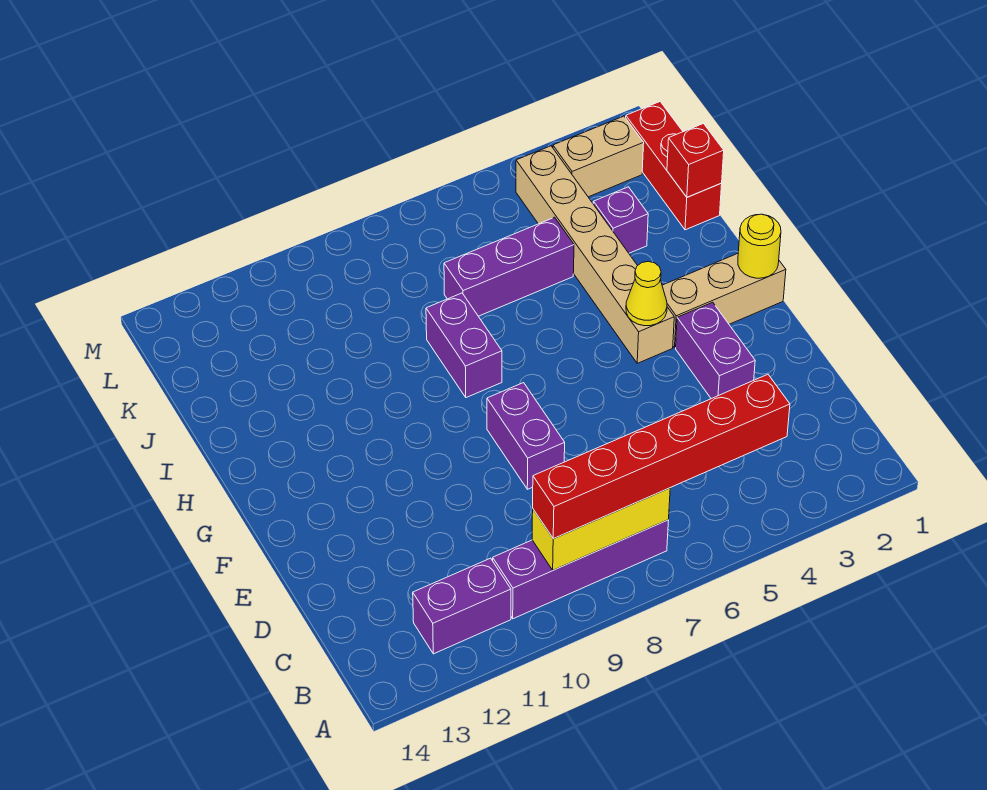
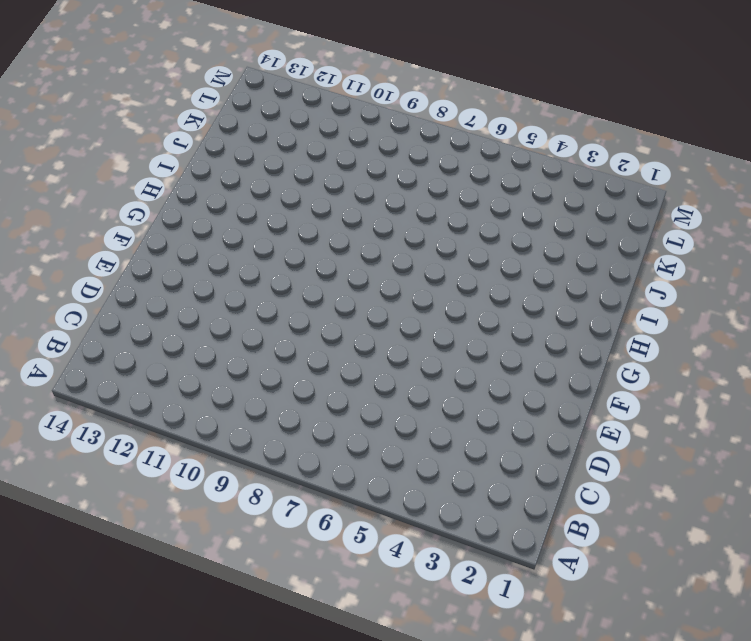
none -> purple 1x4 brick [493,520,669,619]
none -> purple 1x2 brick [413,558,511,654]
none -> purple 1x2 brick [676,302,755,399]

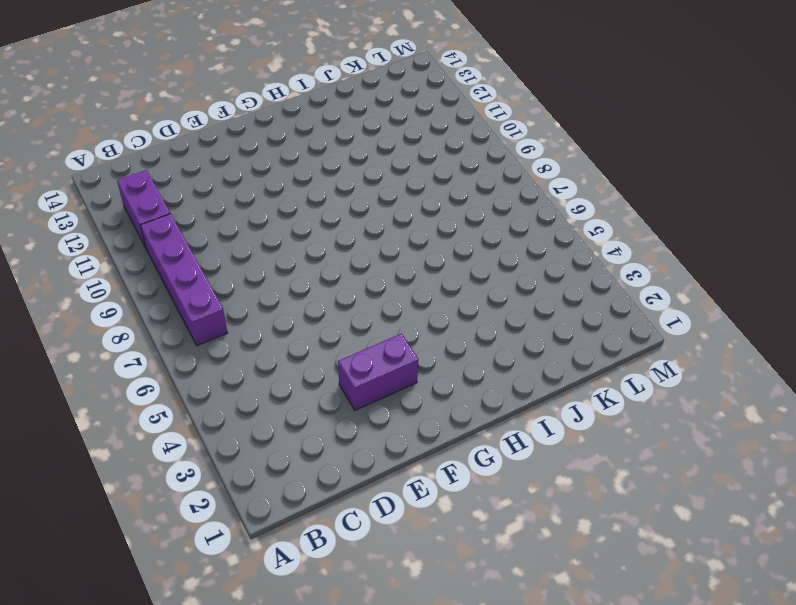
none -> purple 1x2 brick [487,383,565,489]
none -> tan 1x3 brick [662,254,786,347]
none -> tan 1x6 brick [516,146,674,363]

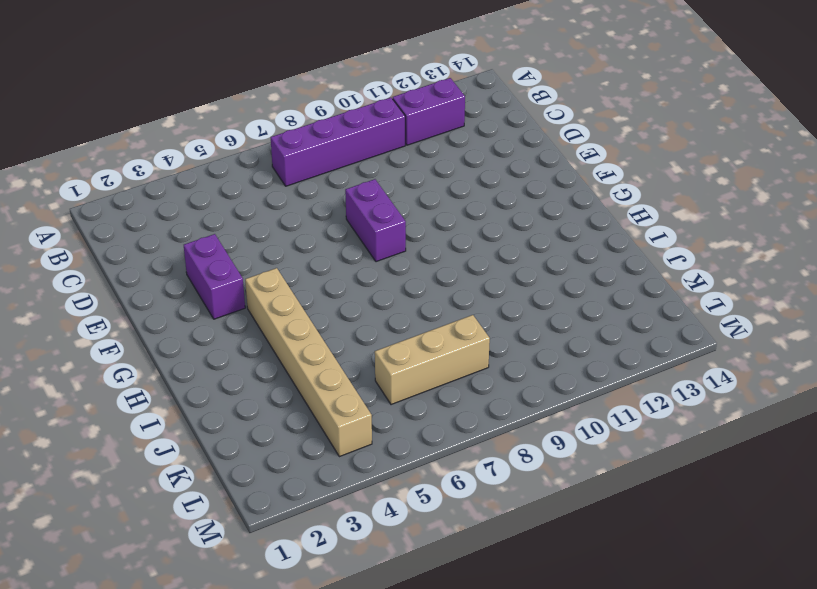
tan 1x3 brick [375,315,490,405] -> tan 1x3 brick moved to [662,254,786,347]
none -> purple 1x2 brick [426,293,502,398]
none -> red 1x3 brick [626,102,722,230]
none -> purple 1x1 brick [593,187,648,253]

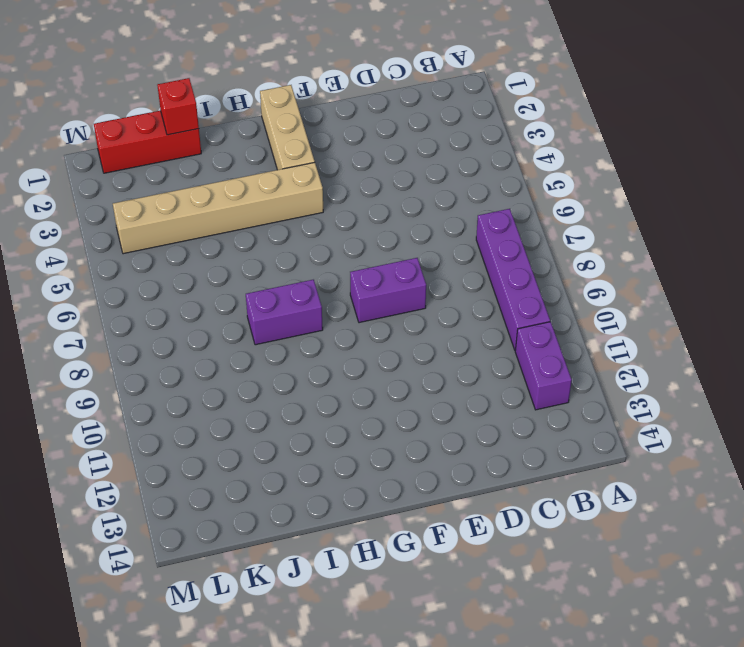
none -> purple 1x2 brick [676,302,755,399]
none -> purple 1x1 brick [593,187,648,253]
none -> purple 1x3 brick [444,217,574,316]

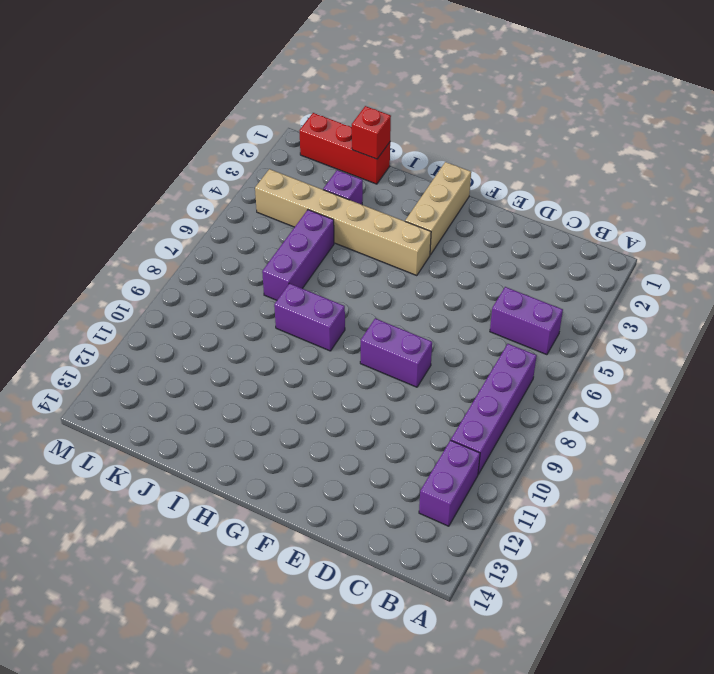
purple 1x2 brick [490,287,563,355] -> purple 1x2 brick moved to [676,302,755,399]
none -> tan 1x2 brick [553,116,644,197]
none -> yellow 1x3 brick [532,488,670,570]
none -> yellow 1x1 round brick [738,214,781,278]

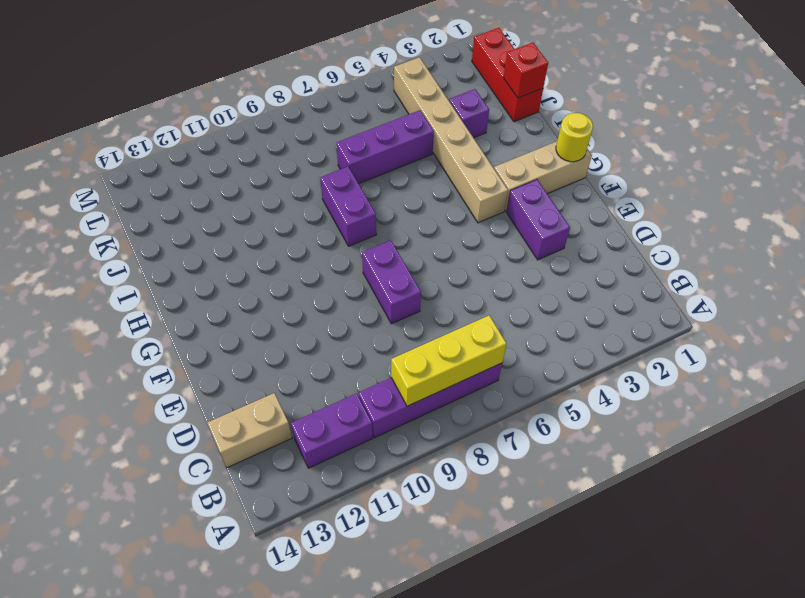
tan 1x2 brick [207,393,292,468] -> tan 1x2 brick moved to [553,116,644,197]
none -> yellow 1x1 cone [626,261,667,326]
none -> red 1x6 brick [533,374,790,539]

